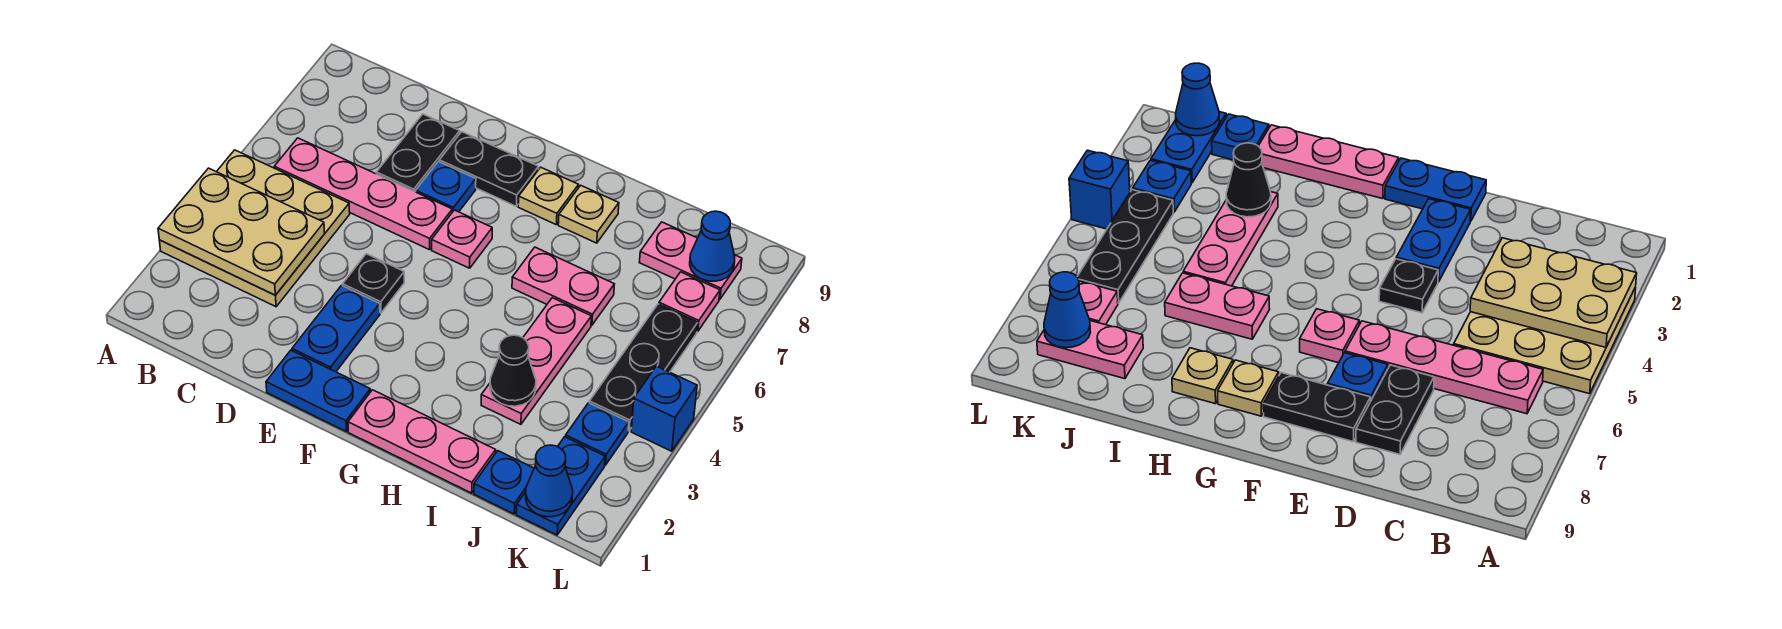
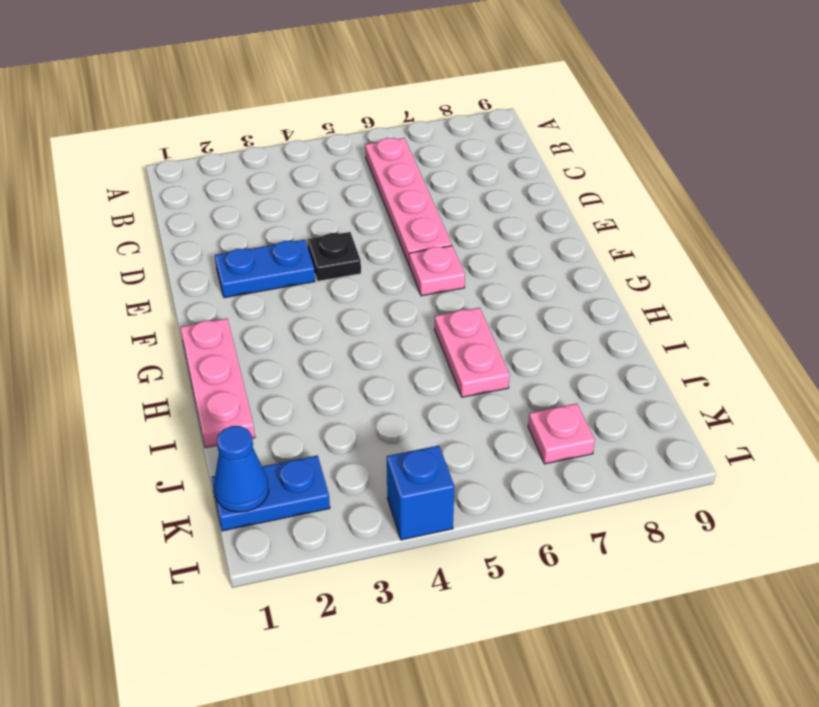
none -> tan 3x3 plate [159,150,350,307]
none -> black 1x2 plate [376,114,460,192]
none -> blue 1x2 plate [266,350,370,432]

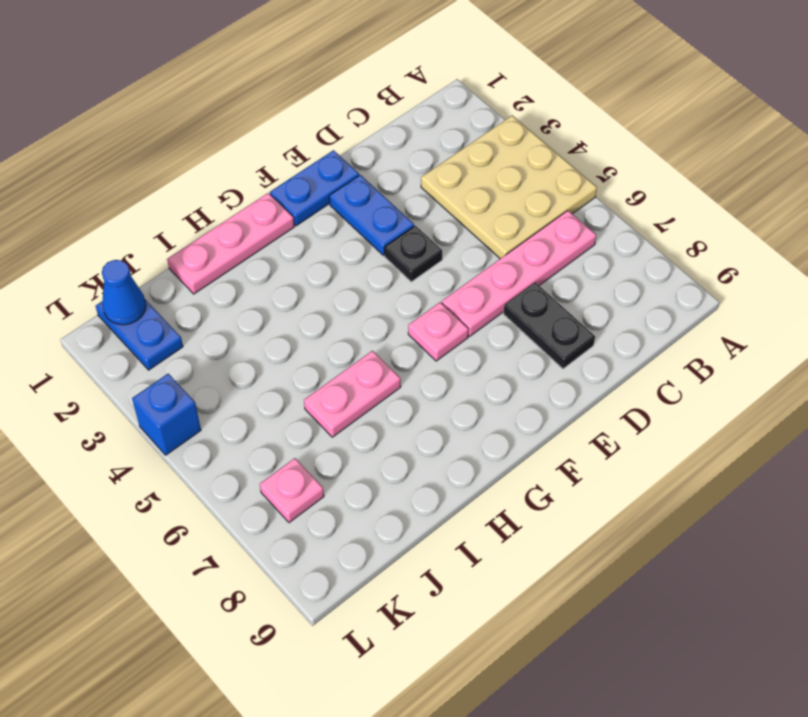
none -> blue 1x1 plate [416,162,476,212]
none -> black 1x2 plate [439,132,539,206]
none -> tan 1x1 plate [518,167,579,224]

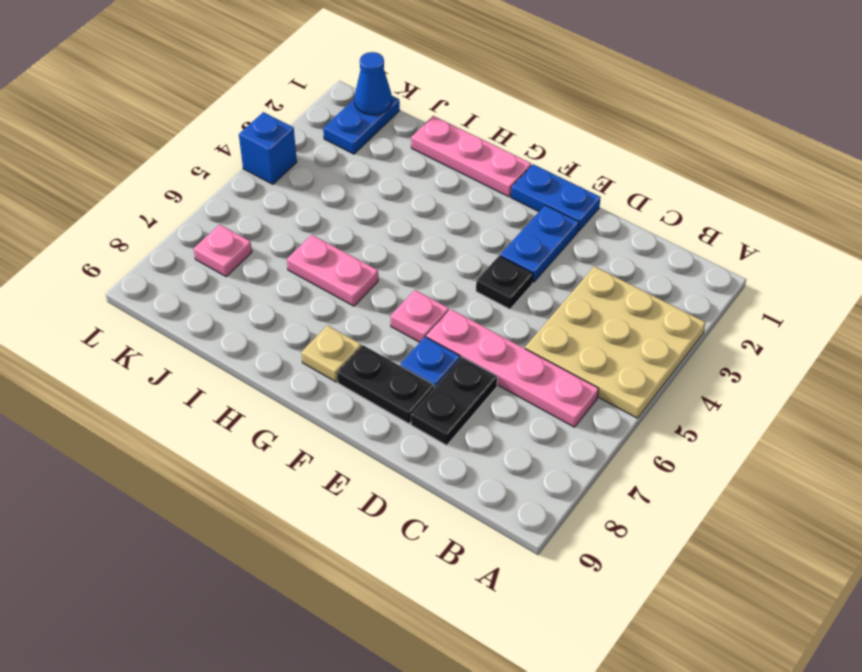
none -> tan 1x1 plate [558,185,619,243]
none -> pink 1x3 plate [481,298,591,424]
none -> blue 1x1 plate [474,451,534,514]

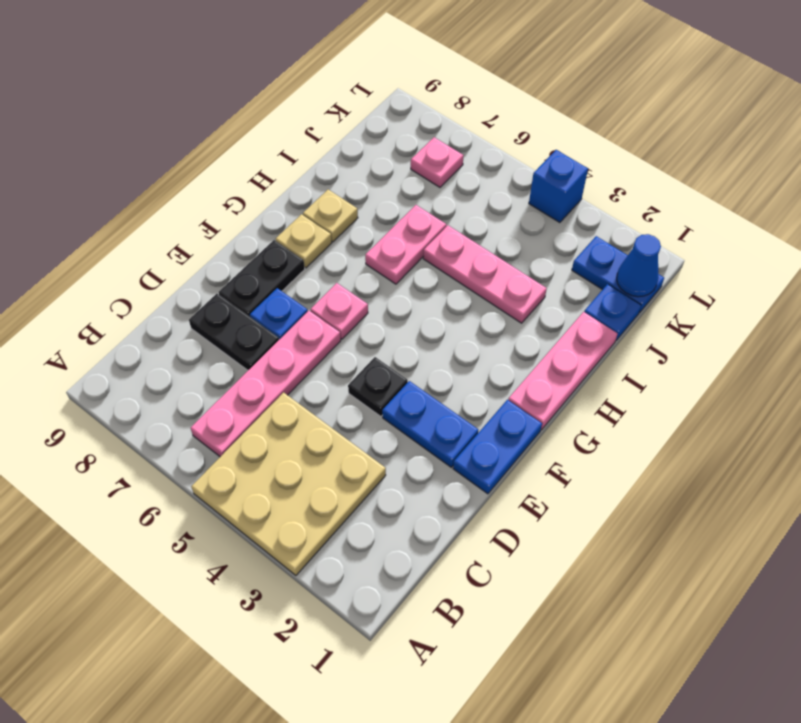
none -> pink 1x2 plate [639,222,742,299]
none -> blue 1x1 plate [566,403,629,465]
none -> black 1x3 plate [589,304,698,431]

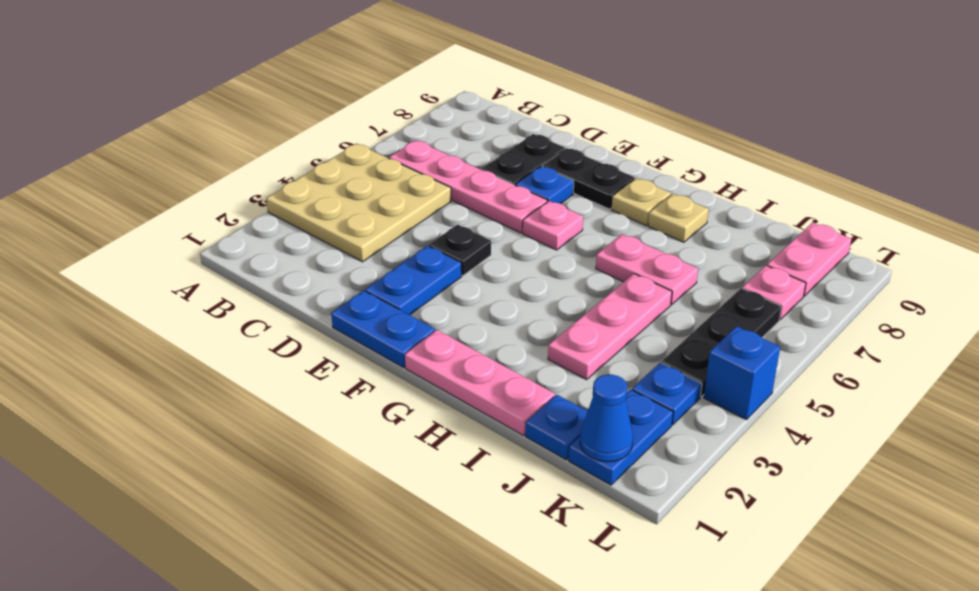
pink 1x2 plate [767,223,851,296] -> pink 1x2 plate turned to [639,222,742,299]
none -> tan 2x3 plate [158,168,325,295]
none -> black 1x1 cone [490,335,536,406]
none -> blue 1x1 cone [690,211,735,281]

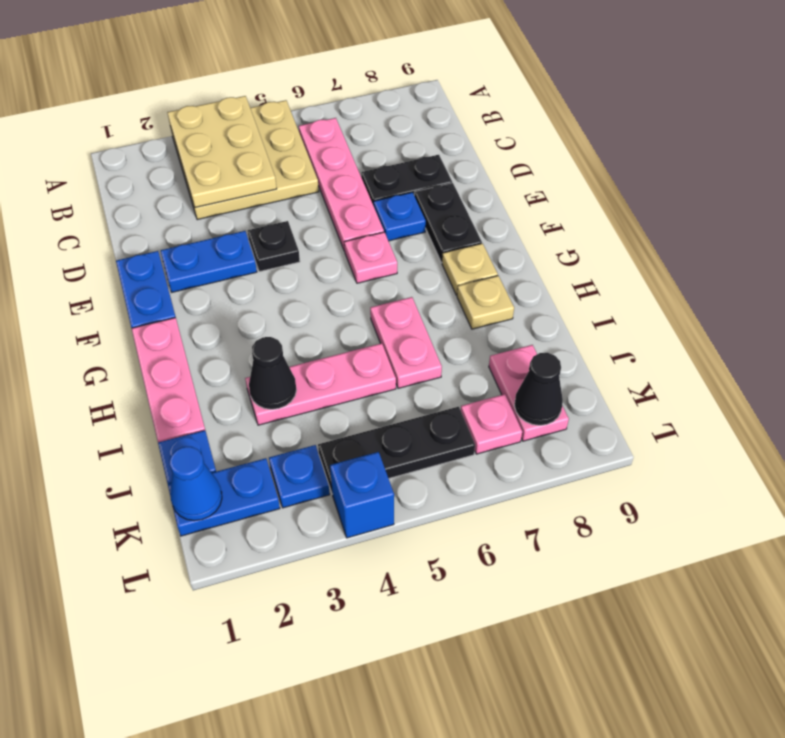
black 1x1 cone [514,353,563,425] -> blue 1x1 cone [690,211,735,281]

